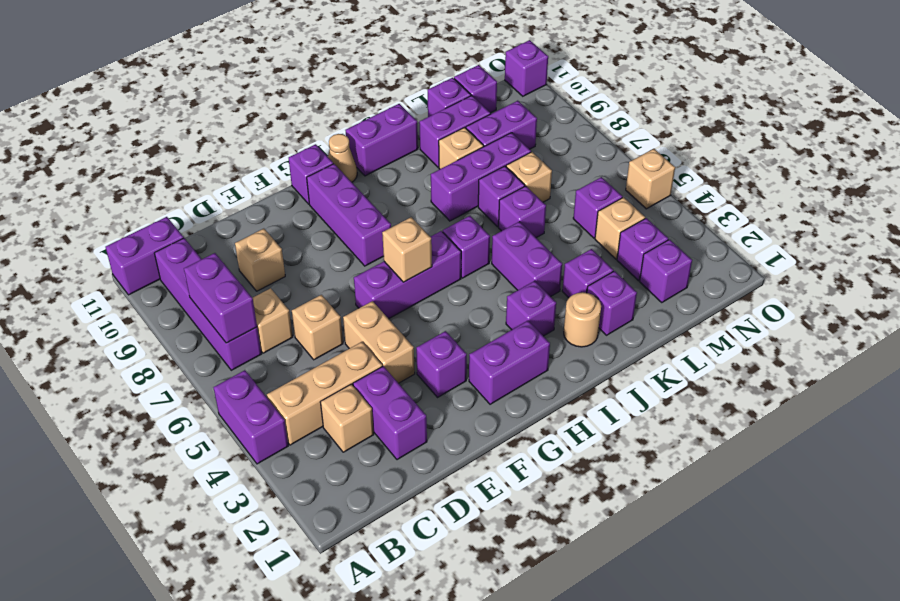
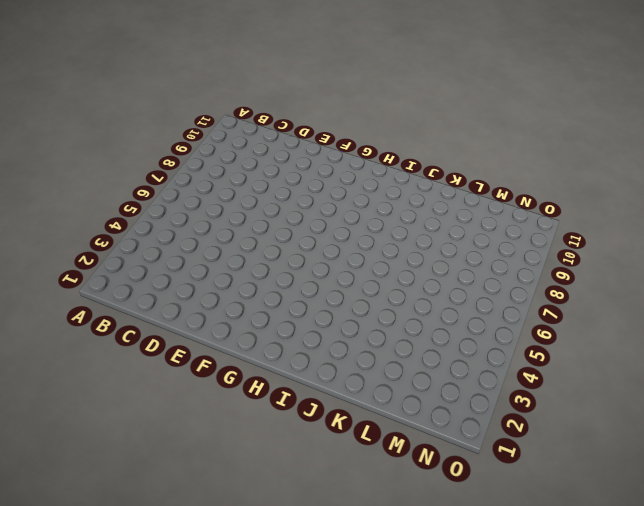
none -> purple 1x2 brick [213,370,288,464]
none -> purple 1x2 brick [106,217,184,295]
none -> tan 1x3 brick [267,342,382,445]
none -> purple 1x4 brick [154,238,261,370]

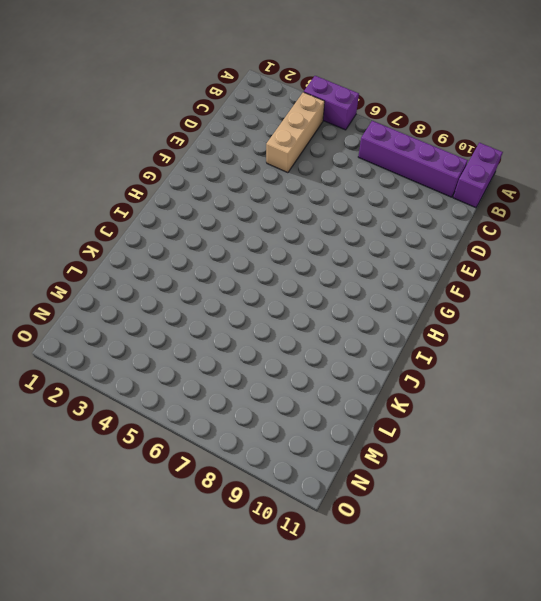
none -> tan 1x1 brick [320,384,374,452]
none -> tan 1x1 brick [253,288,293,353]
none -> purple 1x2 brick [353,366,427,460]
none -> tan 1x1 brick [292,295,343,360]

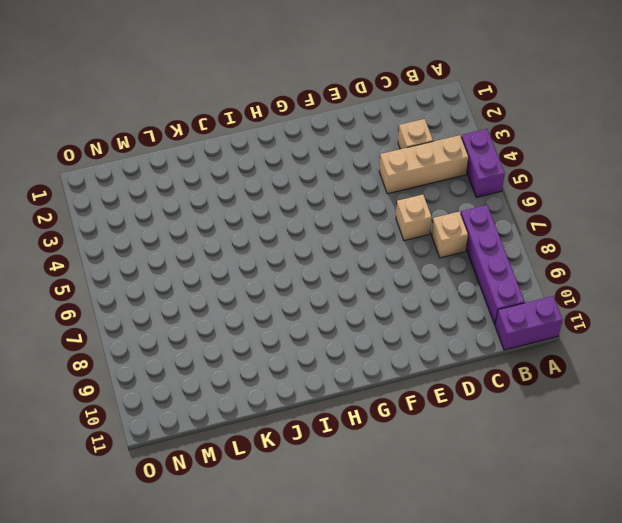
none -> purple 1x2 brick [353,366,427,460]
none -> tan 1x1 brick [235,229,285,291]
none -> tan 1x2 brick [343,301,415,383]
none -> purple 1x1 brick [416,331,467,397]

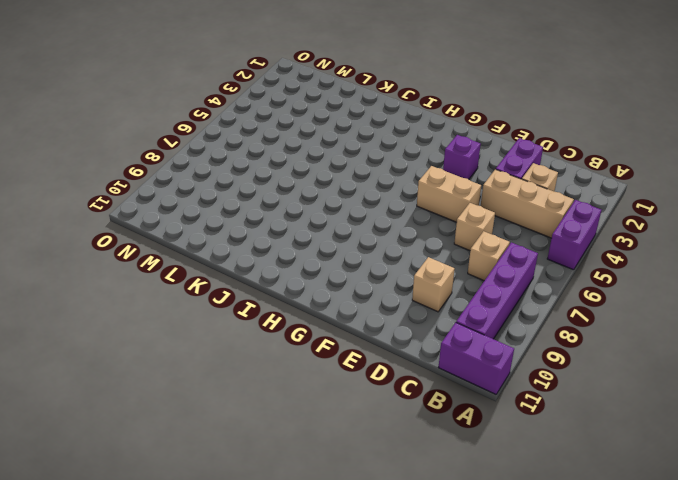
tan 1x2 brick [417,166,481,222] -> tan 1x2 brick turned to [343,301,415,383]
none -> purple 1x3 brick [354,231,461,319]
none -> purple 1x2 brick [469,321,550,404]
none -> purple 1x3 brick [307,164,391,266]
none -> purple 1x1 brick [289,144,333,204]

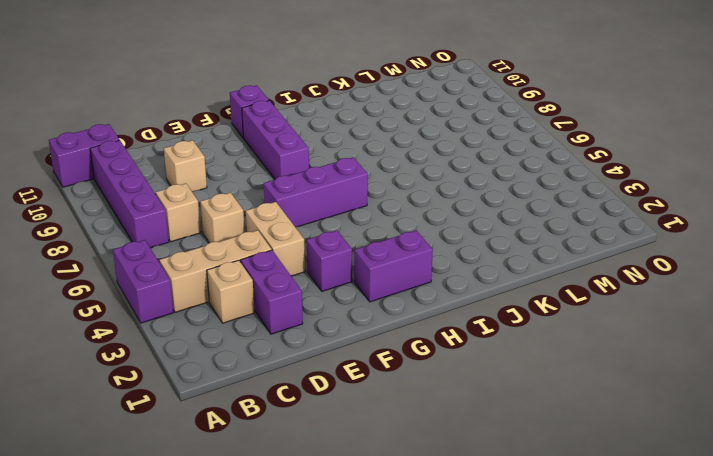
none -> tan 1x1 cone [328,134,357,182]
none -> purple 1x1 brick [506,281,556,336]
none -> purple 1x1 brick [443,216,490,278]
none -> purple 1x2 brick [345,104,418,176]

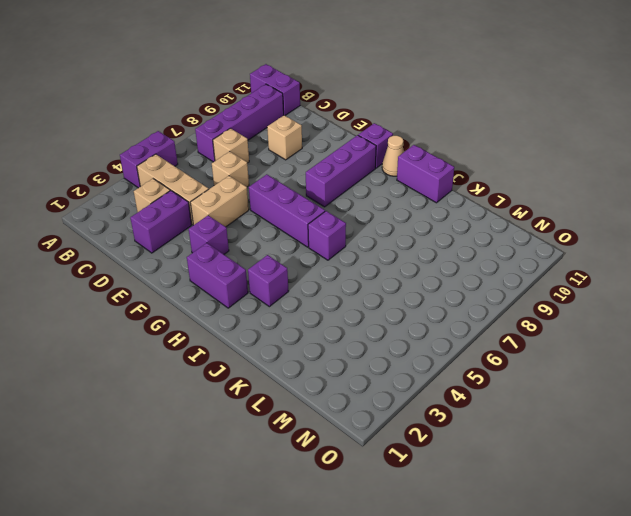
none -> tan 1x1 round brick [564,292,601,347]
none -> purple 1x2 brick [492,222,562,297]
none -> purple 1x3 brick [431,133,531,221]
none -> purple 1x1 brick [587,271,637,335]

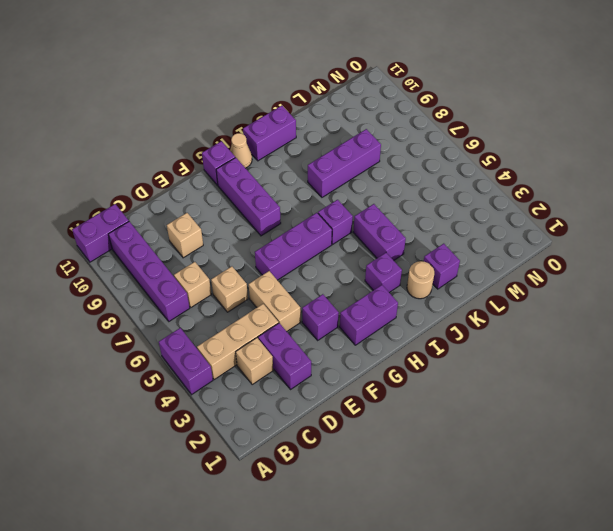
none -> purple 1x1 brick [562,249,613,298]
none -> purple 1x1 brick [499,186,546,238]
none -> purple 1x1 brick [478,166,525,227]
none -> tan 1x1 brick [439,127,484,169]

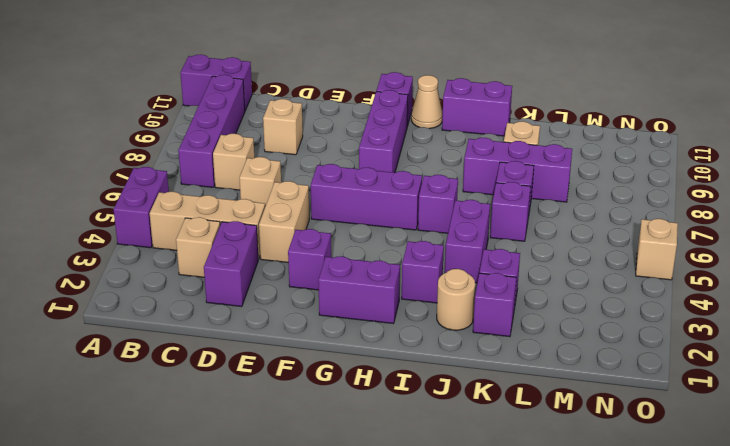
none -> purple 1x2 brick [419,96,491,167]
none -> tan 1x1 brick [506,152,552,202]
none -> purple 1x2 brick [466,101,537,149]
none -> purple 1x1 brick [428,78,471,117]

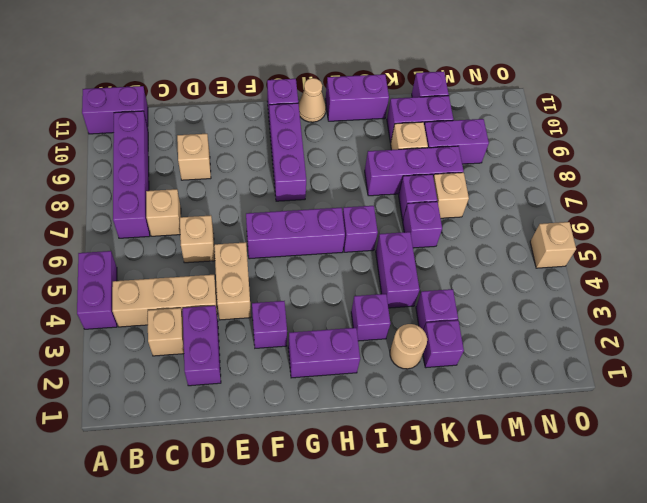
none -> purple 1x1 brick [640,239,692,302]
none -> purple 1x1 brick [617,218,668,281]
none -> tan 1x1 brick [595,197,645,259]
none -> purple 1x1 brick [573,177,622,238]

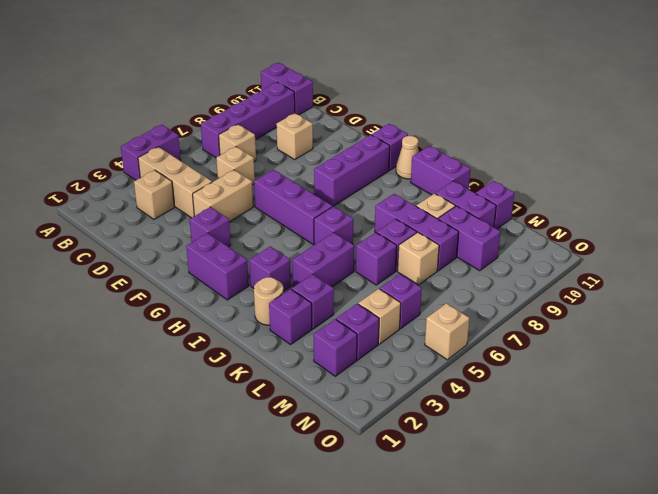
none -> purple 1x2 brick [353,366,427,460]
none -> purple 1x1 brick [454,65,497,113]
none -> purple 1x1 brick [505,40,548,96]
none -> purple 1x2 brick [184,253,257,343]

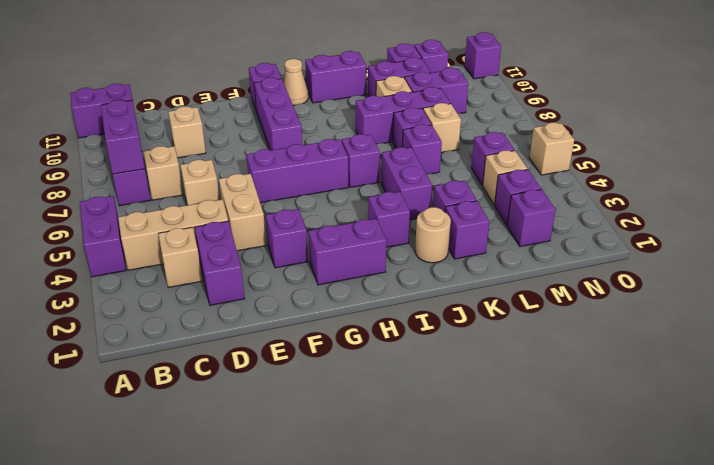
none -> tan 1x1 brick [382,217,432,282]

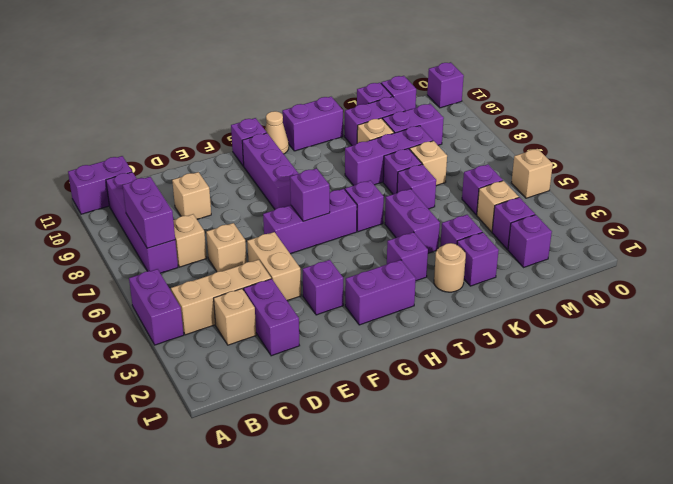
purple 1x1 brick [290,168,330,221] -> tan 1x1 brick [382,217,432,282]

